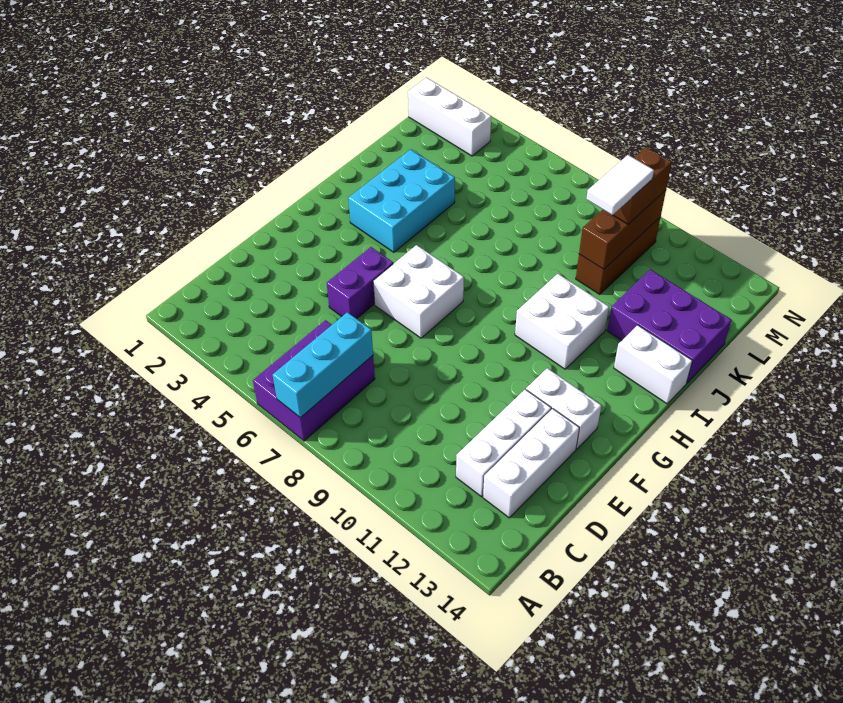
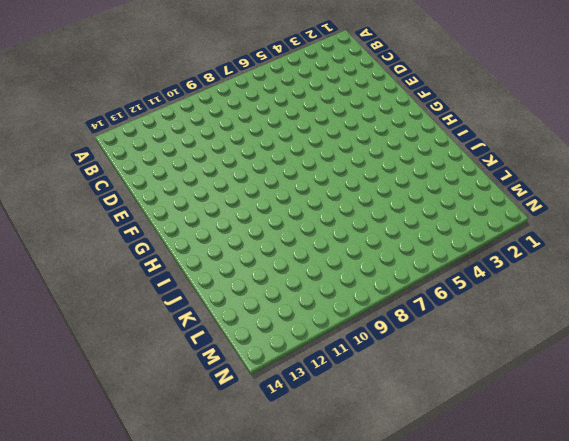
none -> purple 2x3 brick [253,320,375,441]
none -> white 1x3 brick [456,389,551,497]
none -> white 1x3 brick [483,409,579,518]

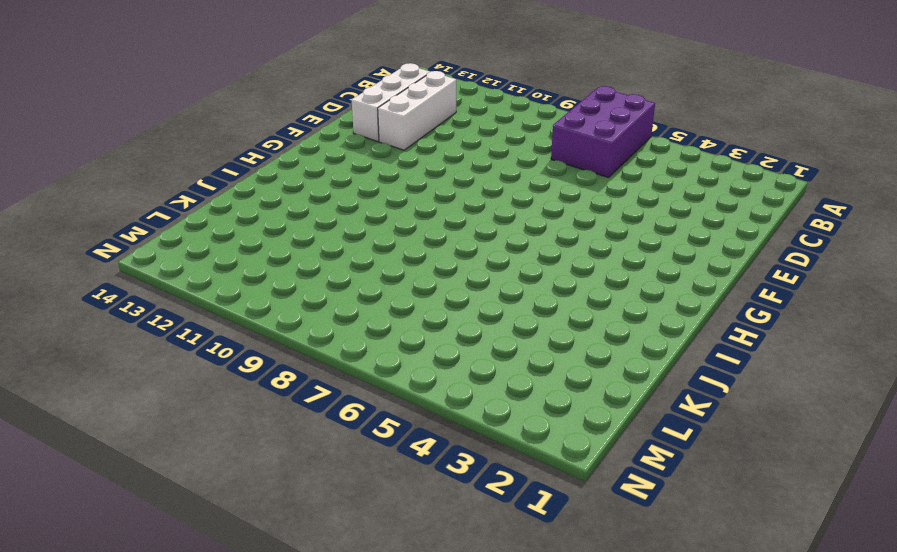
none -> purple 1x2 brick [327,247,393,319]
none -> white 2x2 brick [373,245,464,338]
none -> white 1x2 brick [526,368,601,449]

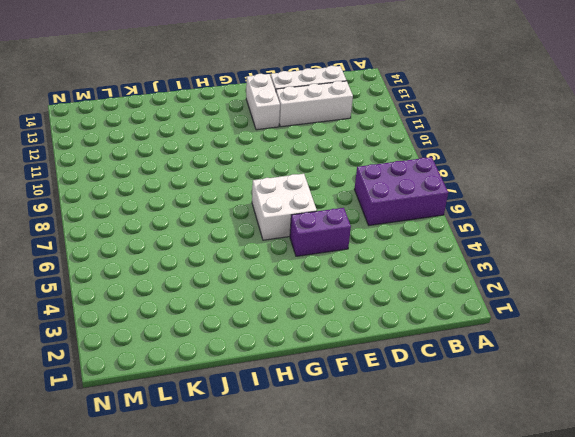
none -> cyan 2x3 brick [348,149,455,252]
none -> white 2x2 brick [515,274,609,369]
none -> white 1x2 brick [614,325,692,404]

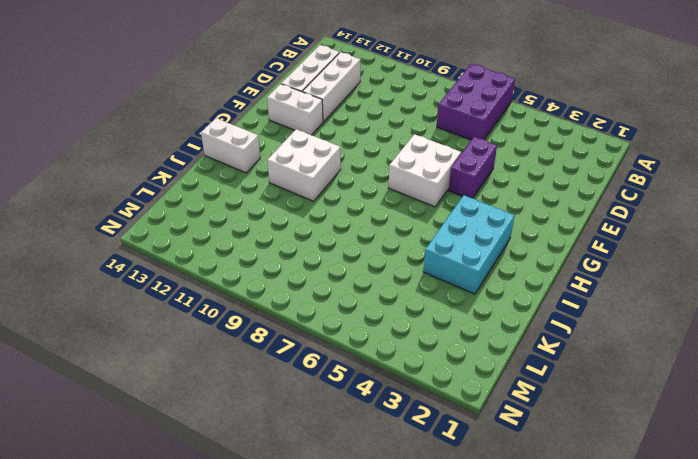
none -> purple 2x3 brick [607,269,732,383]
none -> brown 1x3 brick [576,217,661,294]
none -> white 1x3 brick [408,78,491,156]

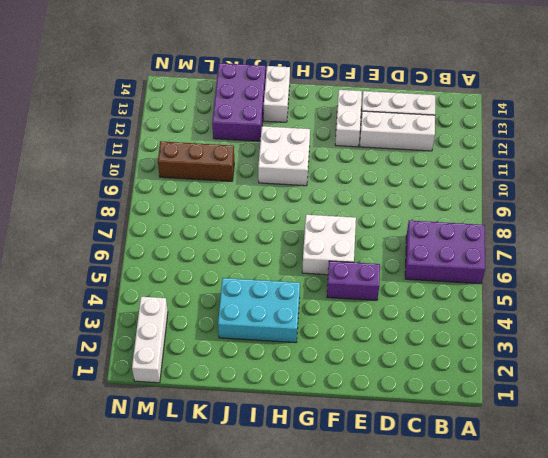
none -> cyan 1x3 brick [273,312,373,418]
none -> brown 1x3 brick [579,190,666,269]
none -> brown 1x2 brick [613,147,672,224]

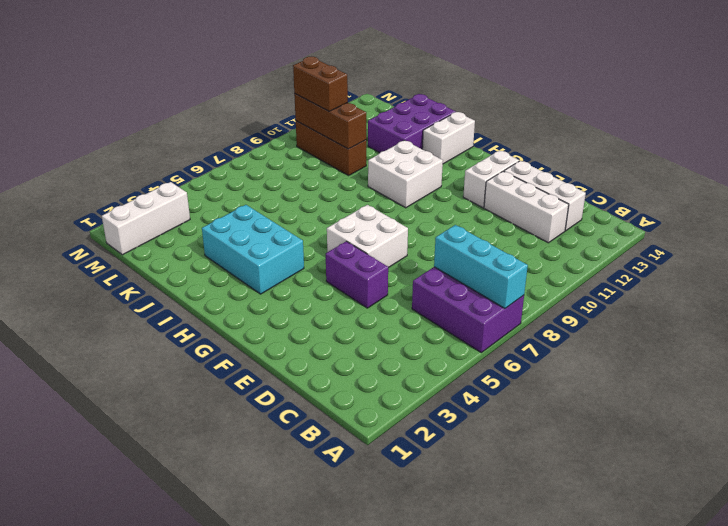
none -> white 1x2 tile [586,155,654,215]

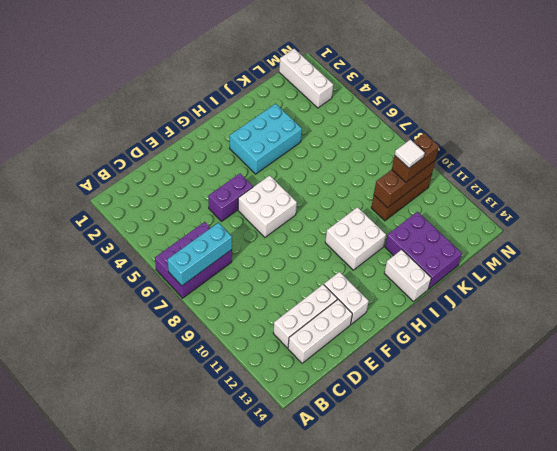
white 1x1 tile [395,139,425,168] -> white 1x2 tile [586,155,654,215]

